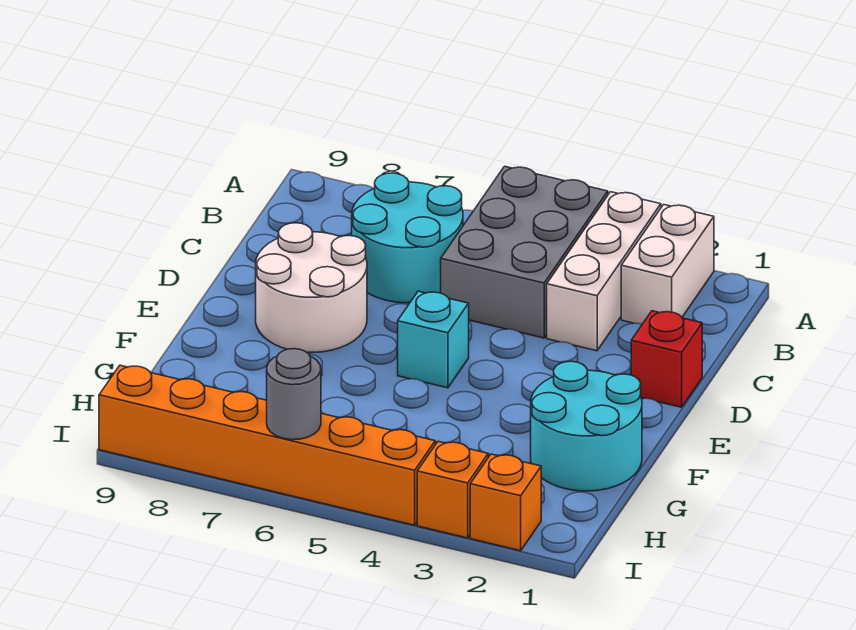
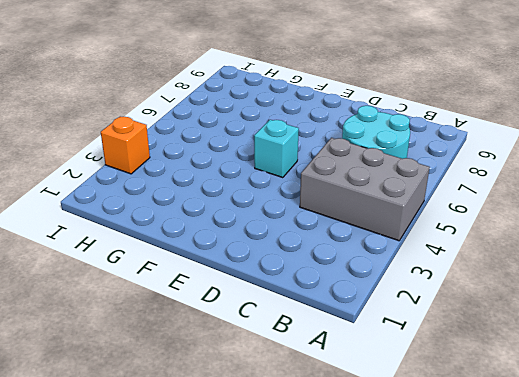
none -> white 1x2 brick [621,204,714,324]
none -> white 1x3 brick [547,192,661,351]
none -> red 1x1 brick [631,311,702,407]

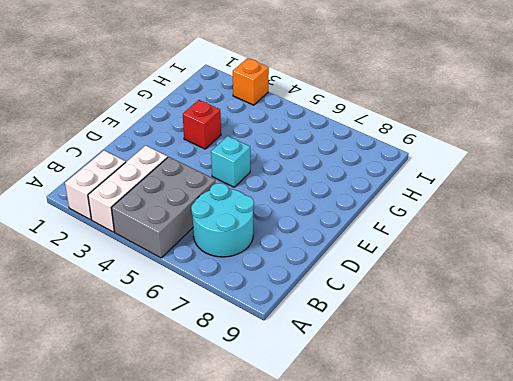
red 1x1 brick [183,100,221,149] -> red 1x1 brick moved to [631,311,702,407]
none -> white 2x2 round brick [256,223,367,352]
none -> cyan 2x2 round brick [531,361,642,491]
none -> orange 1x1 brick [470,454,541,551]

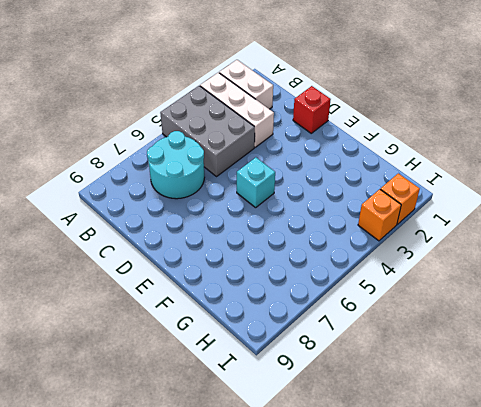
none -> white 2x2 round brick [256,223,367,352]
none -> cyan 2x2 round brick [531,361,642,491]
none -> orange 1x6 brick [99,365,435,525]

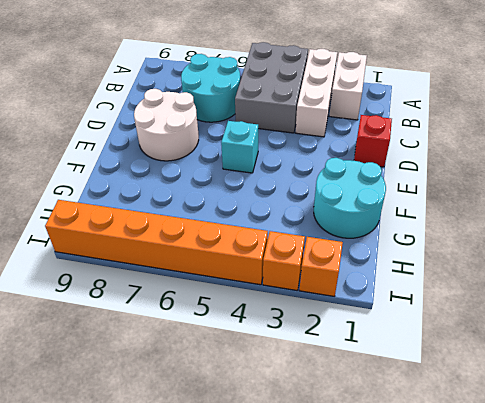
none -> grey 1x1 round brick [267,349,321,440]

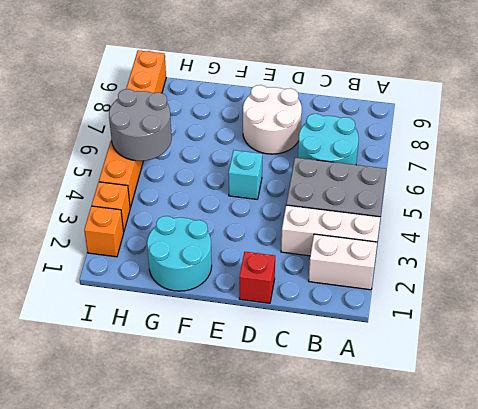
grey 2x2 round brick [109,89,172,161] -> grey 1x1 round brick [267,349,321,440]

